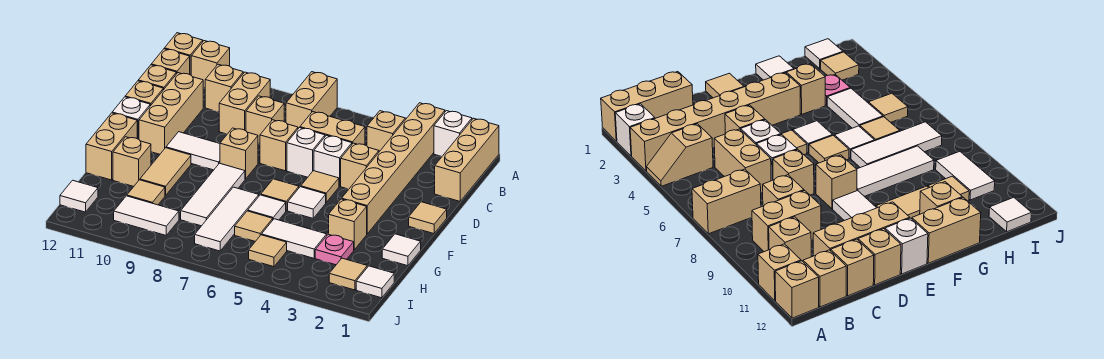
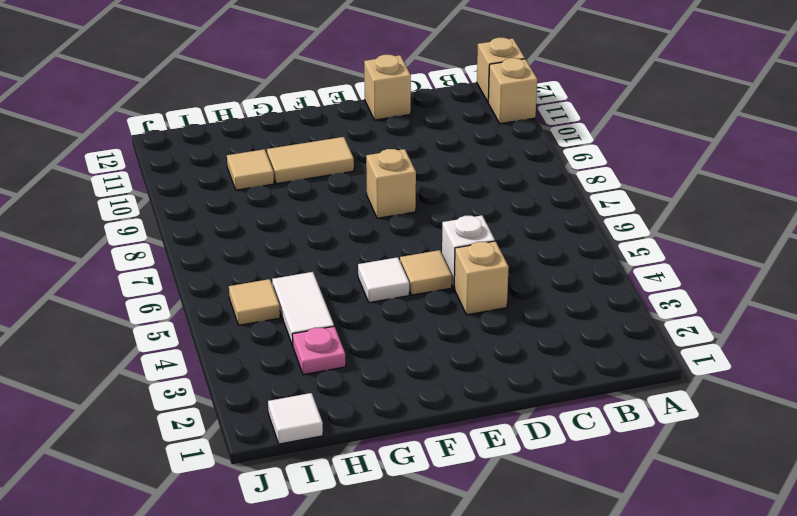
none -> tan 1x3 brick [435,118,499,201]
none -> white 1x1 brick [434,111,472,157]
none -> tan 1x6 brick [342,103,445,234]
none -> tan 1x2 slope [367,111,406,152]

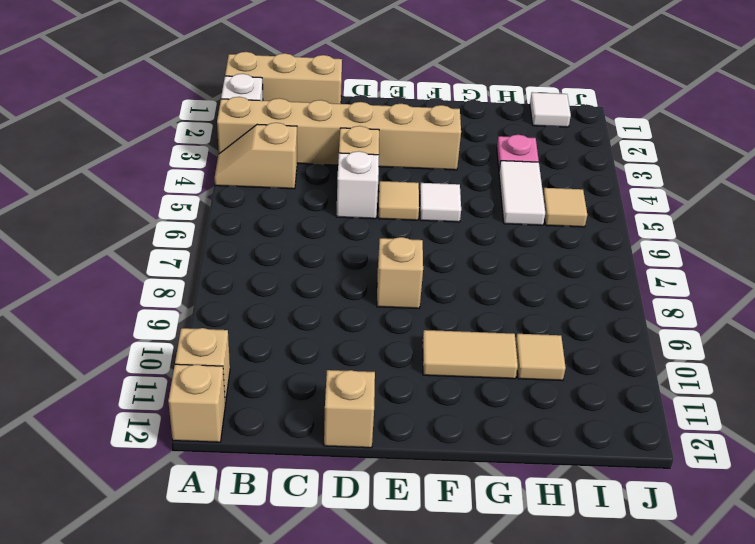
none -> tan 1x2 brick [286,72,337,129]
none -> tan 1x2 brick [219,72,270,134]
none -> tan 1x1 brick [205,64,243,112]
none -> tan 1x1 brick [151,49,190,74]

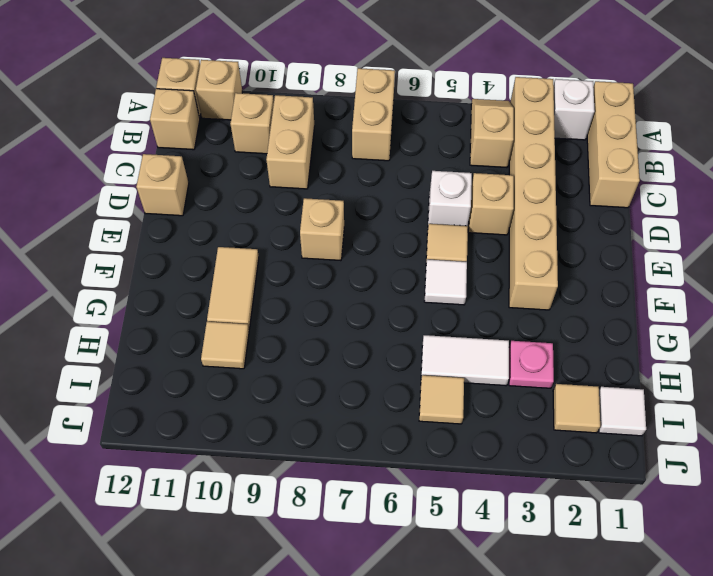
none -> tan 1x2 brick [300,112,365,145]
none -> tan 1x1 brick [246,96,284,144]
none -> tan 1x3 brick [139,73,203,154]
none -> tan 1x1 brick [138,65,176,90]

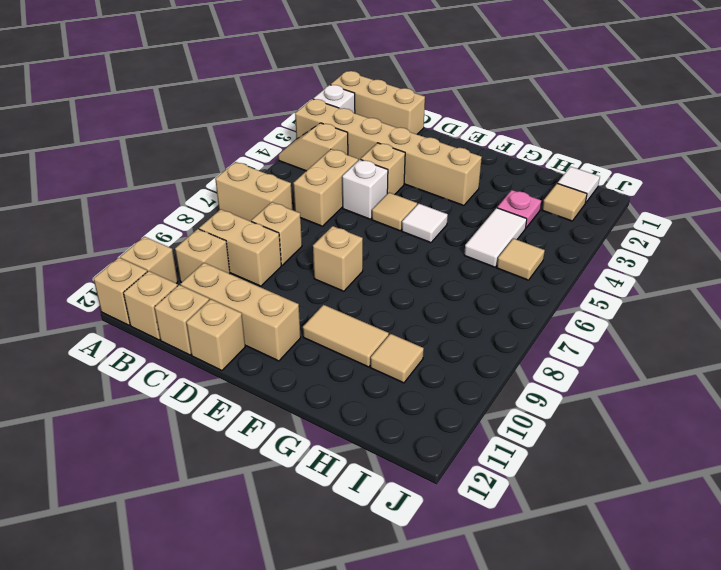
none -> white 1x1 brick [287,128,325,177]
none -> tan 1x1 brick [260,120,298,171]
none -> tan 1x1 tile [409,202,447,234]
none -> white 1x2 tile [166,132,220,170]

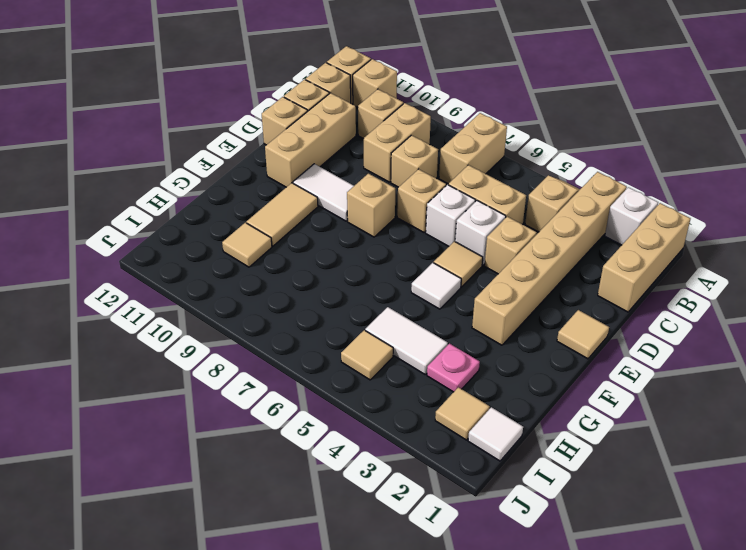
none -> white 1x1 brick [112,97,150,139]
none -> tan 1x1 tile [261,179,299,210]
none -> white 1x3 tile [181,163,245,226]
none -> tan 1x2 brick [86,113,137,180]

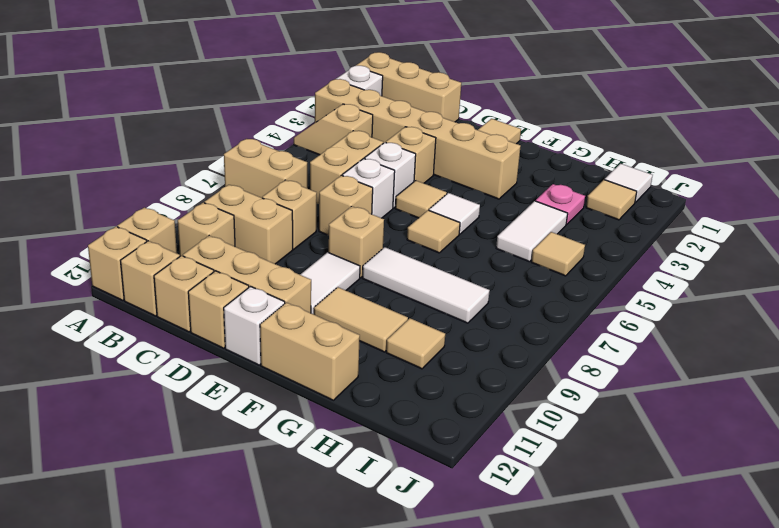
none -> white 1x1 tile [382,234,421,266]
none -> tan 1x1 brick [329,199,367,250]
none -> white 1x1 tile [248,195,286,220]
none -> white 1x3 tile [195,187,259,251]

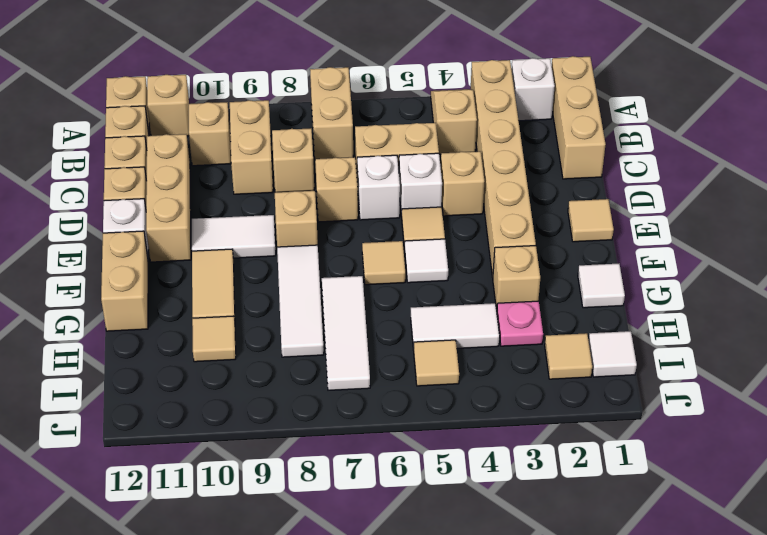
none -> white 1x1 tile [248,195,286,220]
none -> tan 1x1 brick [113,137,151,186]
none -> tan 1x1 tile [235,211,273,241]
none -> white 1x2 tile [114,196,179,235]

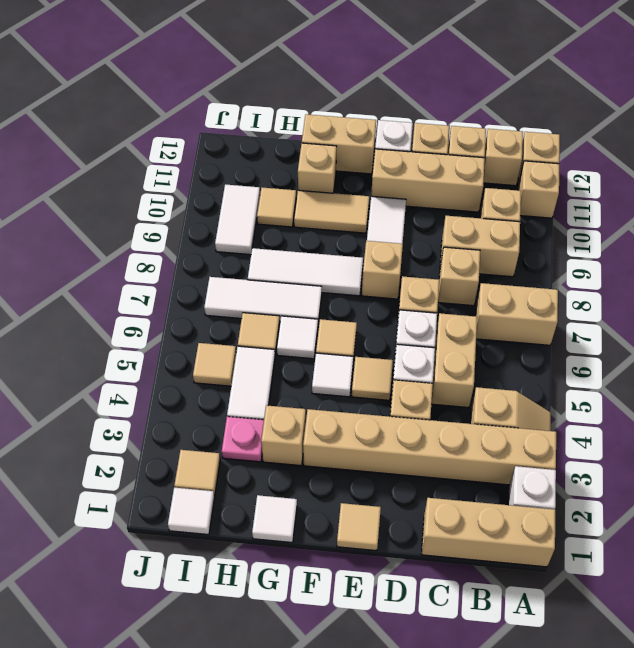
none -> white 1x1 tile [60,180,98,212]

